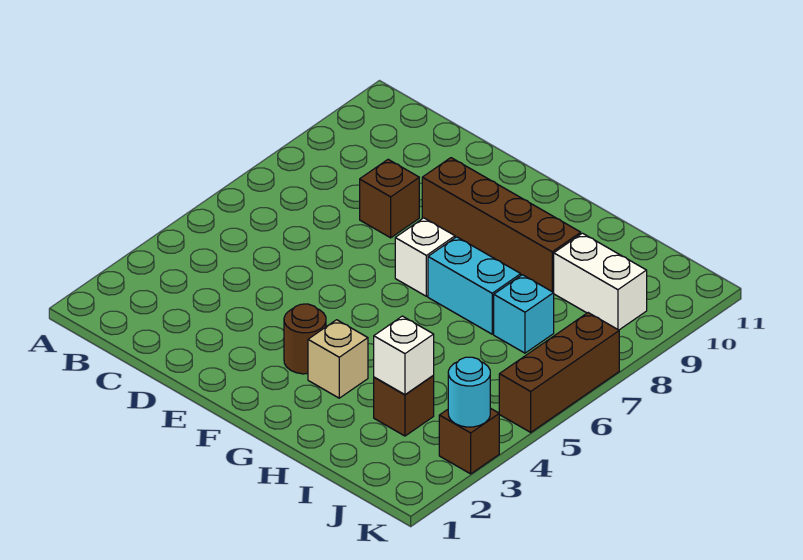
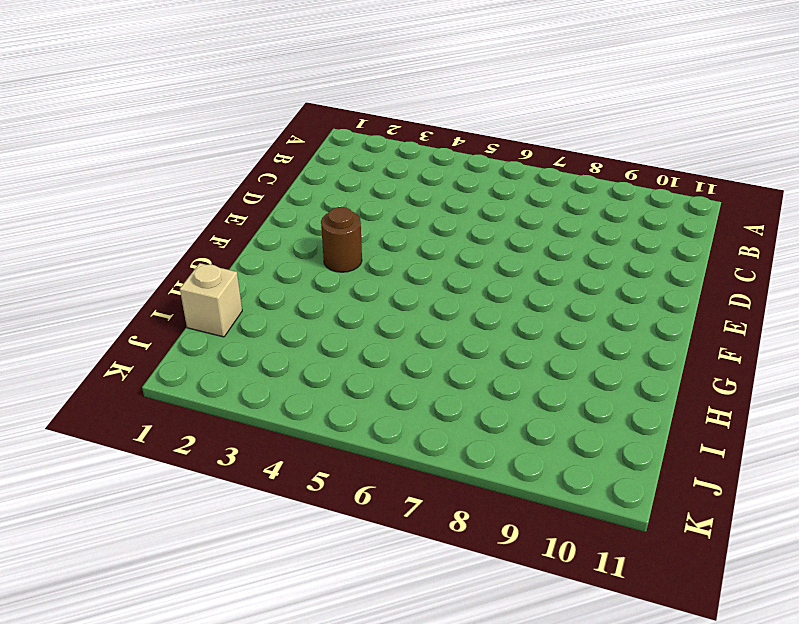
tan 1x1 brick [180,263,242,337] -> tan 1x1 brick moved to [308,320,368,398]
none -> brown 1x1 brick [360,159,419,238]
none -> brown 1x4 brick [422,158,581,292]
none -> white 1x1 brick [395,218,455,296]

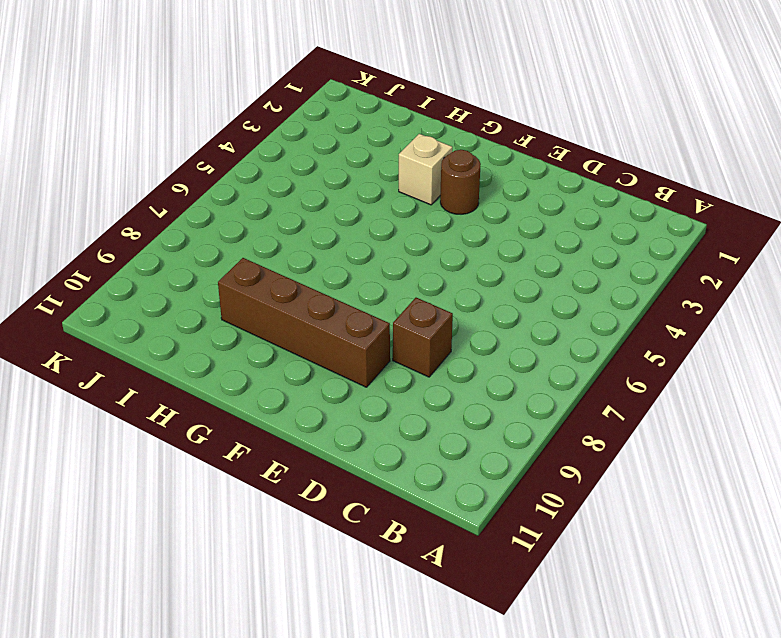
none -> white 1x1 brick [395,218,455,296]
none -> cyan 1x2 brick [428,237,521,334]
none -> brown 1x1 brick [374,376,434,436]

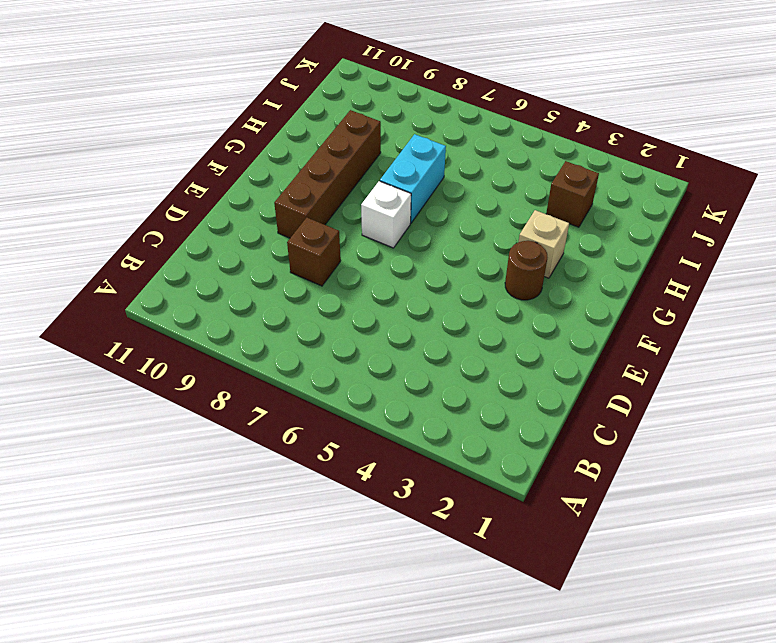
none -> cyan 1x1 brick [494,275,554,353]
none -> white 1x2 brick [553,233,647,330]
none -> brown 1x1 brick [439,408,499,474]

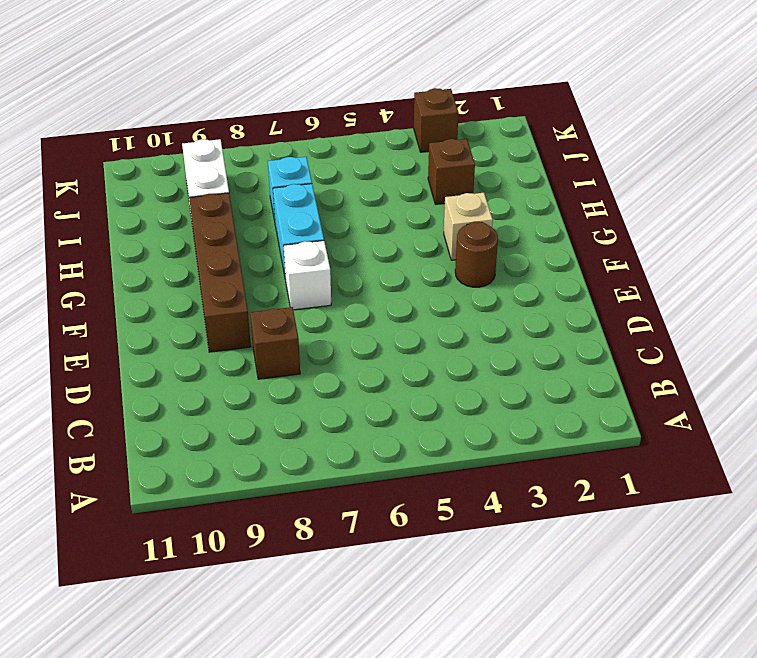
none -> brown 1x3 brick [499,313,619,432]
none -> white 1x1 brick [374,316,434,395]
none -> cyan 1x1 round brick [448,357,490,427]

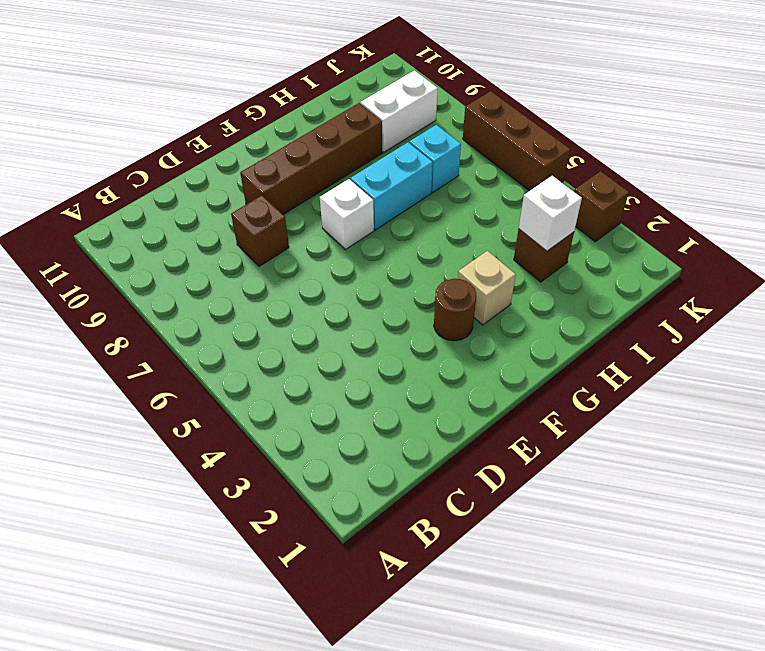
none -> cyan 1x1 round brick [448,357,490,427]

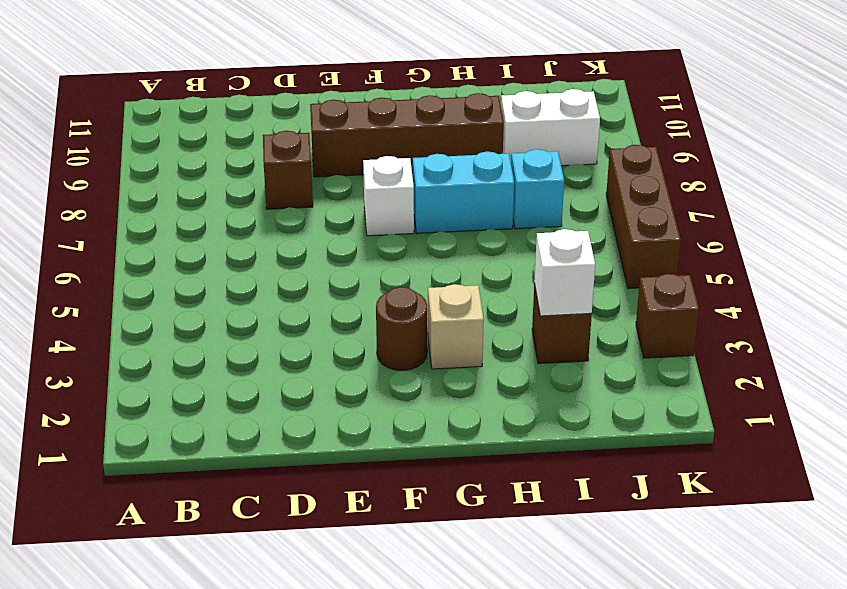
none -> cyan 1x1 round brick [448,357,490,427]

